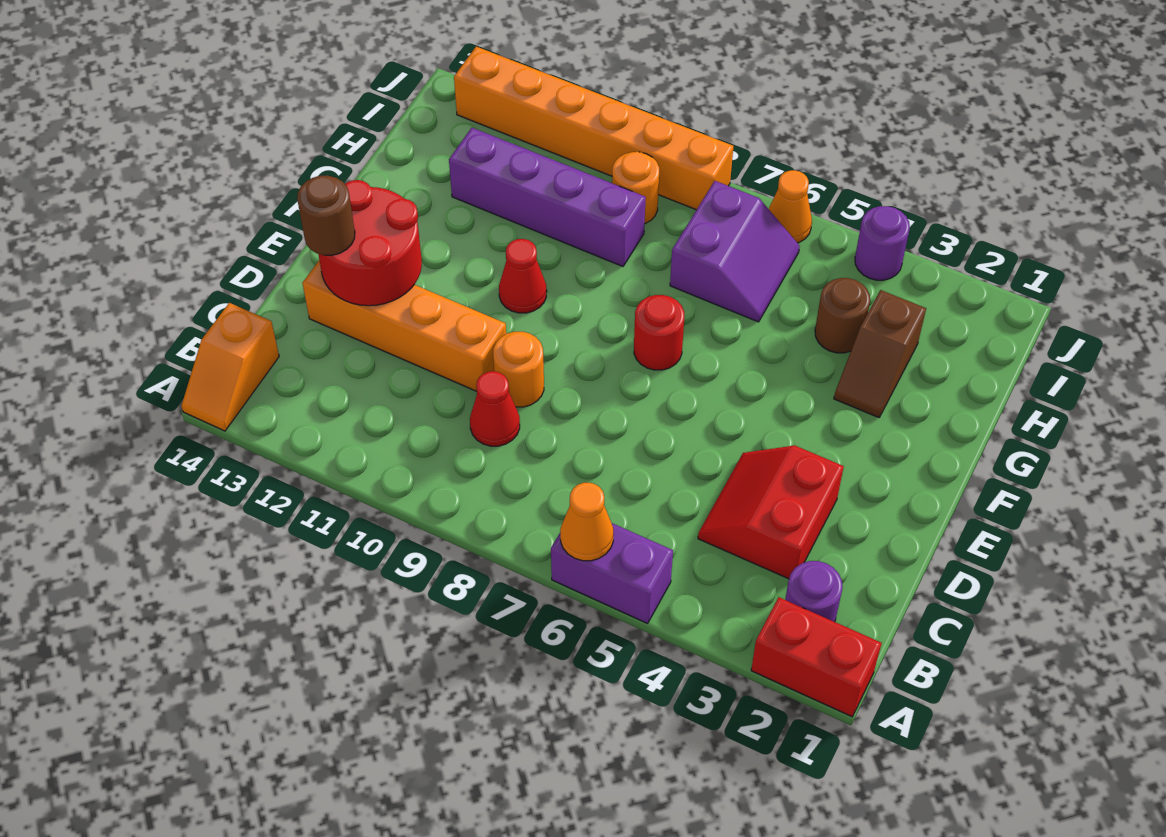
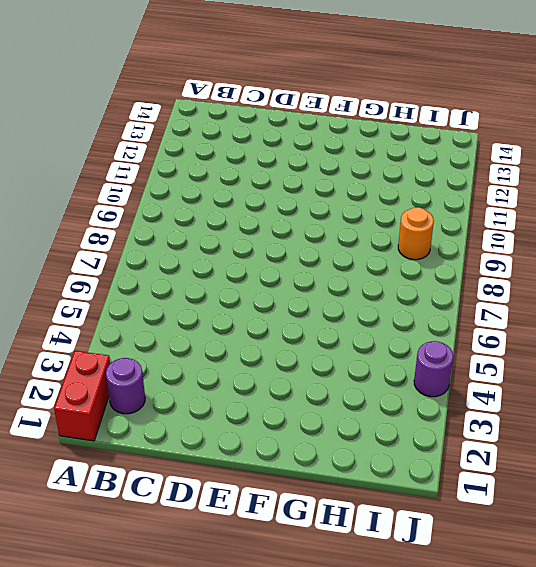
none -> purple 1x2 brick [551,523,673,623]
none -> orange 1x2 slope [182,303,279,431]
none -> red 2x2 slope [698,446,844,579]

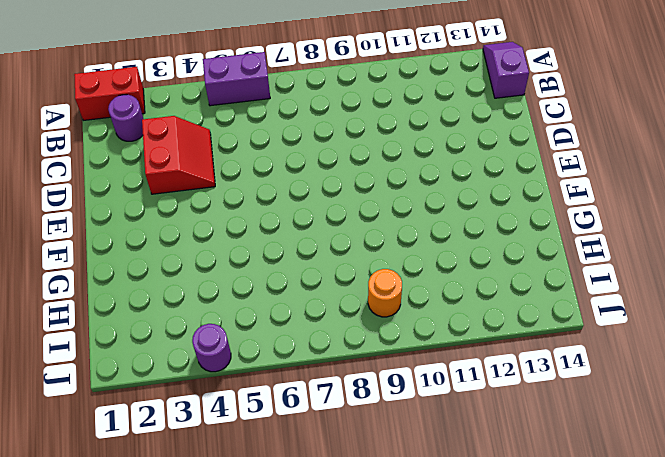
purple 1x2 slope [483,42,529,98] -> orange 1x2 slope [182,303,279,431]
none -> red 1x1 cone [470,371,520,446]
none -> orange 1x1 round brick [493,332,544,407]
none -> orange 1x4 brick [303,260,506,391]

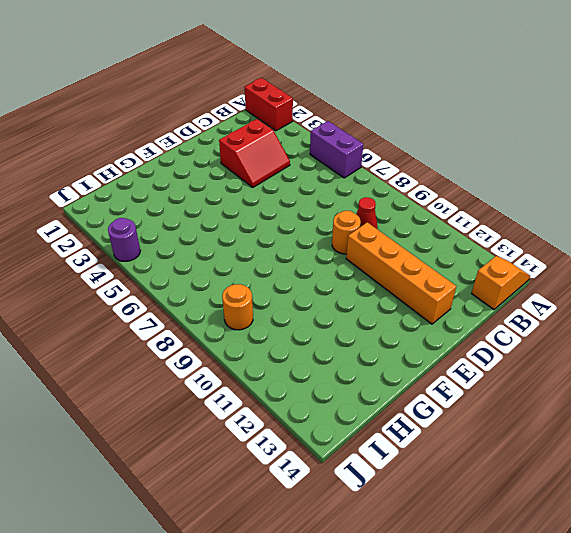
none -> purple 1x1 round brick [785,561,843,622]
none -> red 1x1 round brick [634,295,684,370]
none -> red 1x1 cone [499,239,547,313]

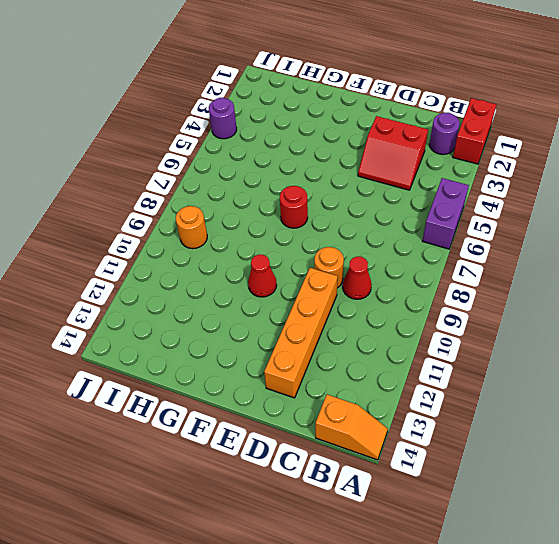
none -> brown 1x2 slope [834,290,926,418]
none -> brown 1x1 round brick [815,278,870,353]
none -> purple 2x2 slope [670,181,800,322]

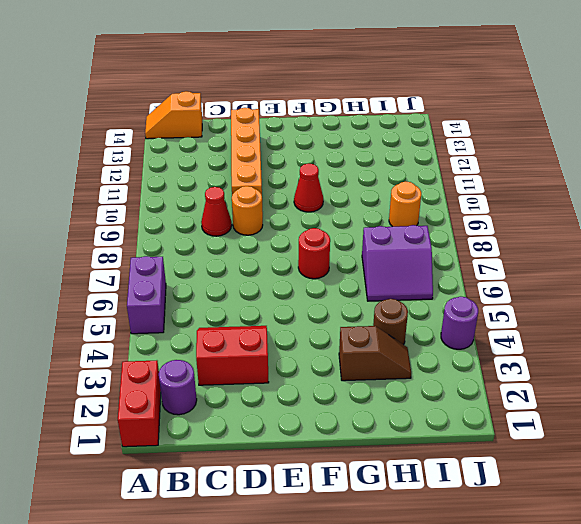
brown 1x2 slope [339,326,411,381] -> brown 1x2 slope turned to [834,290,926,418]
none -> purple 1x4 brick [449,128,646,267]
none -> orange 1x1 cone [769,170,812,243]
none -> orange 1x6 brick [454,47,734,210]

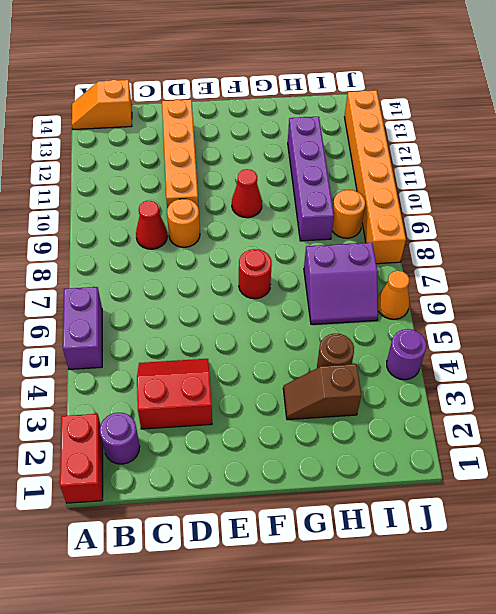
none -> orange 1x1 cone [560,483,613,561]
none -> red 2x2 round brick [318,180,422,306]
none -> brown 1x1 round brick [297,176,355,255]

